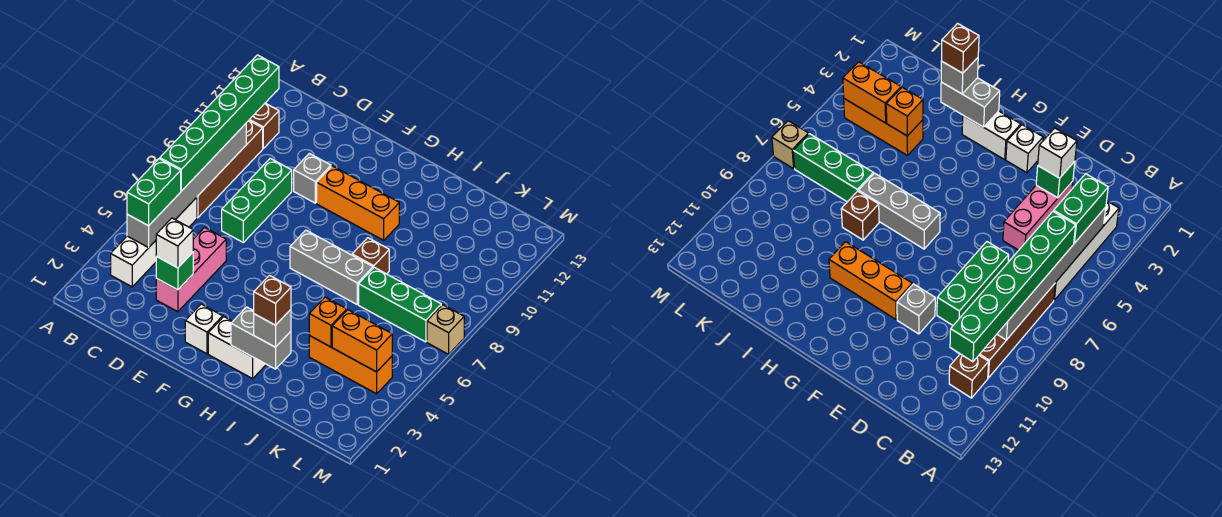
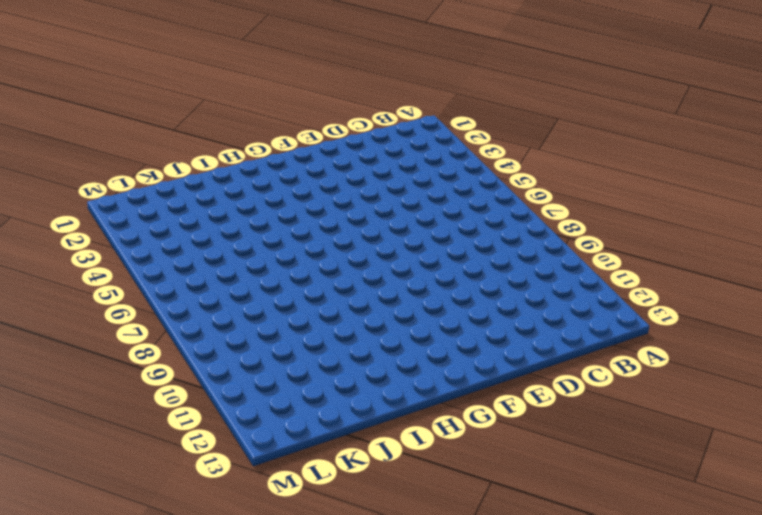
none -> white 1x4 brick [111,197,197,287]
none -> brown 1x4 brick [197,121,263,218]
none -> brown 1x1 brick [249,103,279,148]

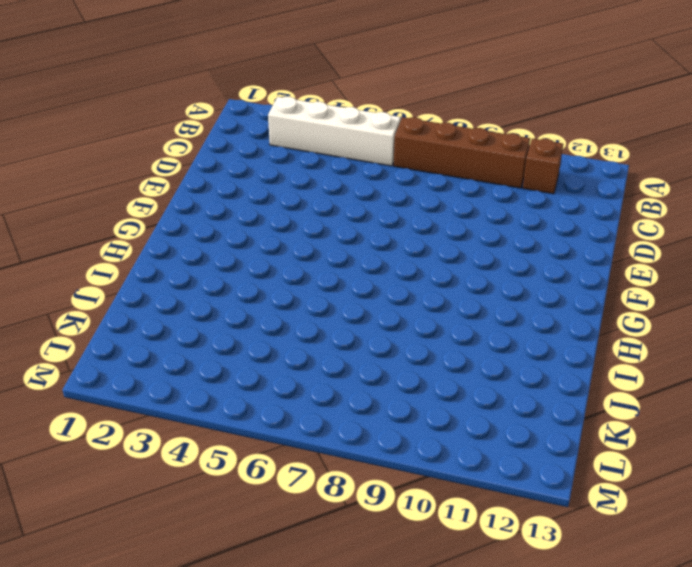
none -> pink 1x3 brick [156,227,226,312]
none -> green 1x3 brick [222,158,292,242]
none -> grey 1x1 brick [294,153,331,203]

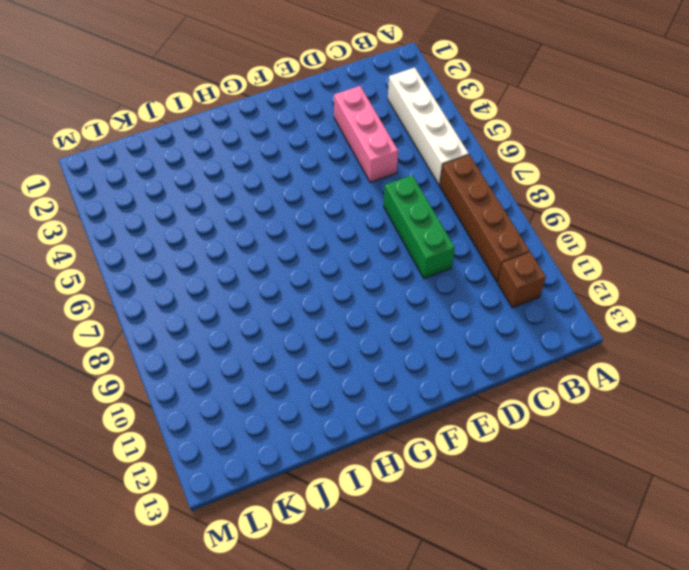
none -> grey 1x1 brick [294,153,331,203]
none -> white 1x1 brick [185,304,223,354]
none -> orange 1x3 brick [317,166,399,240]

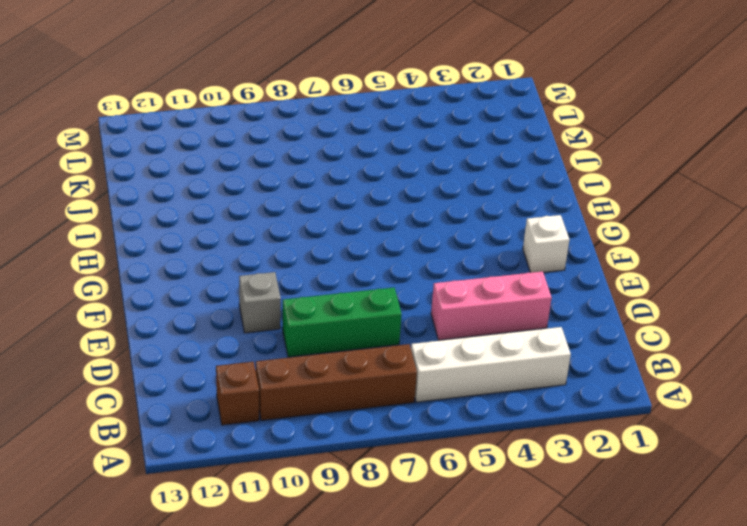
none -> orange 1x3 brick [317,166,399,240]
none -> white 1x2 brick [208,317,266,379]
none -> grey 1x3 brick [290,230,373,304]

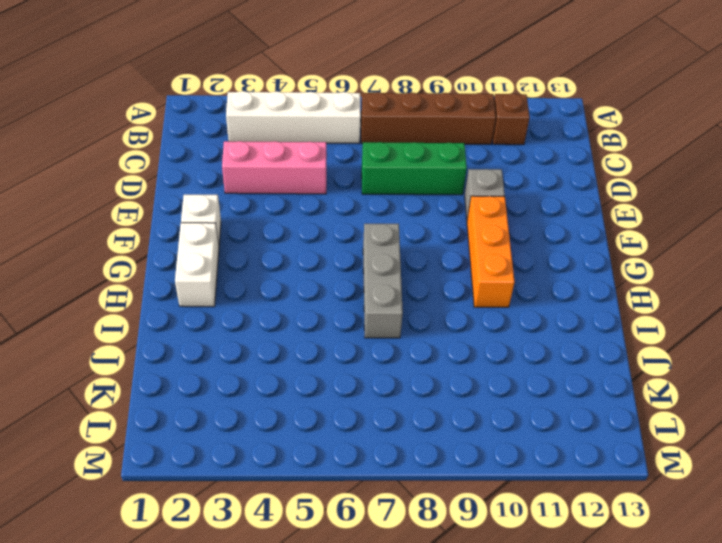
none -> brown 1x1 brick [352,238,389,274]
none -> orange 1x3 brick [309,336,392,394]
none -> green 1x3 brick [359,267,441,342]

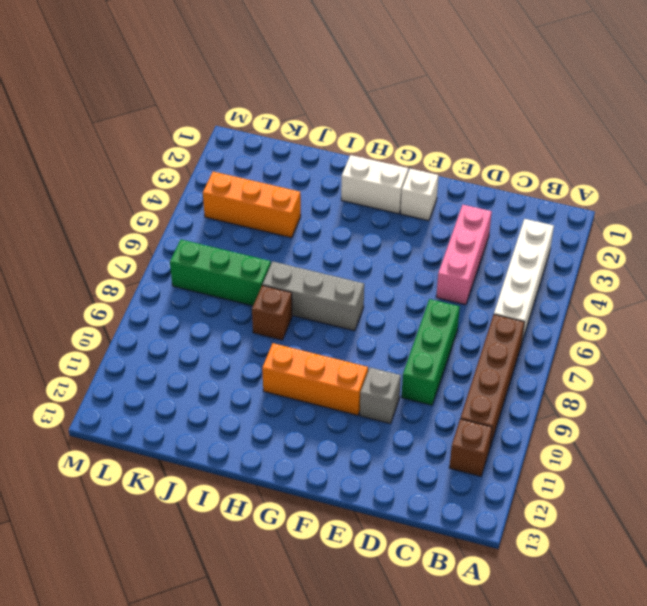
none -> tan 1x1 brick [427,305,464,354]
none -> grey 1x6 brick [127,124,246,248]
none -> green 1x1 brick [156,253,193,290]

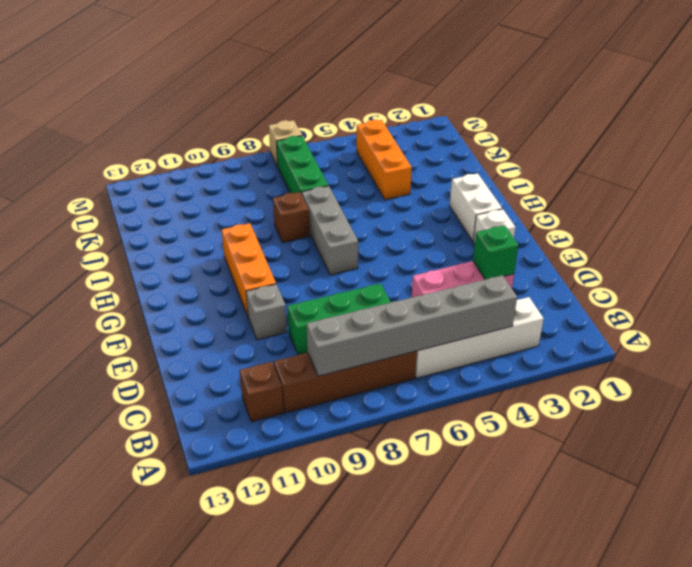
none -> grey 1x2 brick [231,307,291,369]
none -> orange 1x1 brick [309,297,347,347]
none -> orange 1x2 brick [332,310,392,372]

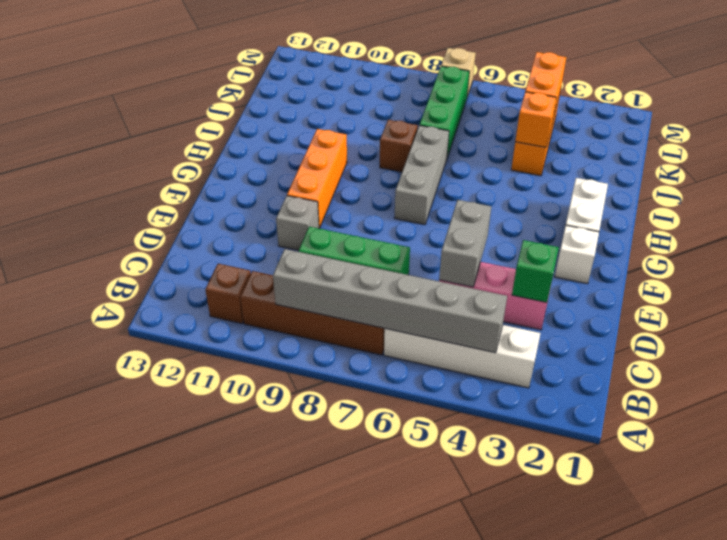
grey 1x2 brick [439,200,491,287] -> grey 1x2 brick moved to [231,307,291,369]
none -> green 1x2 brick [127,159,181,226]
none -> green 1x6 brick [160,55,279,191]
none -> white 1x1 brick [156,218,193,268]

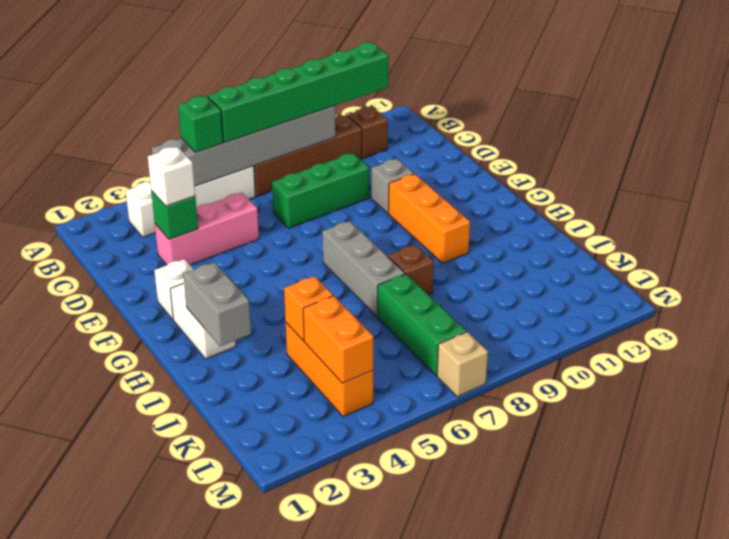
green 1x1 brick [178,96,223,152] -> green 1x2 brick [127,159,181,226]
none -> grey 1x1 brick [254,310,291,347]
none -> brown 1x1 brick [254,276,291,325]

